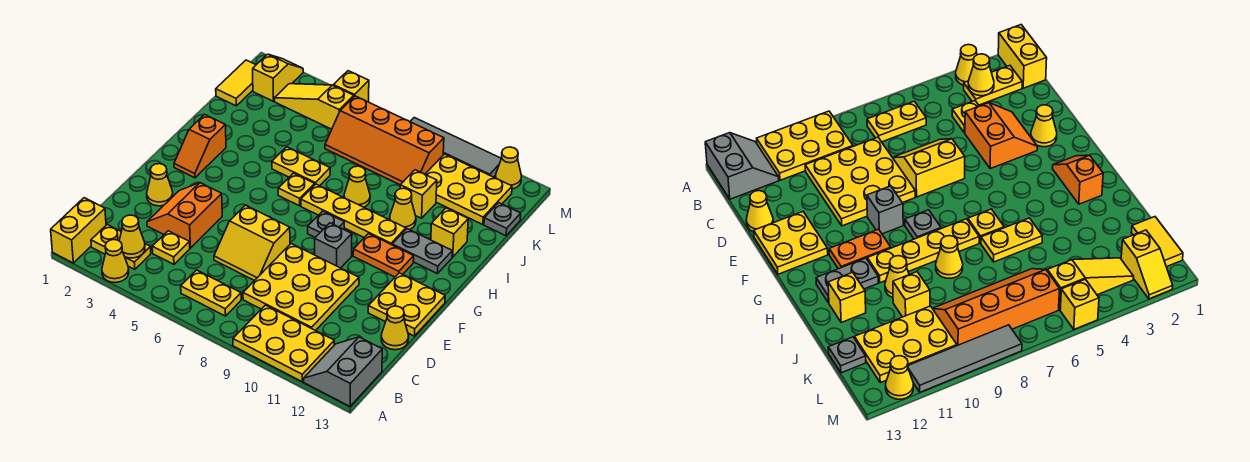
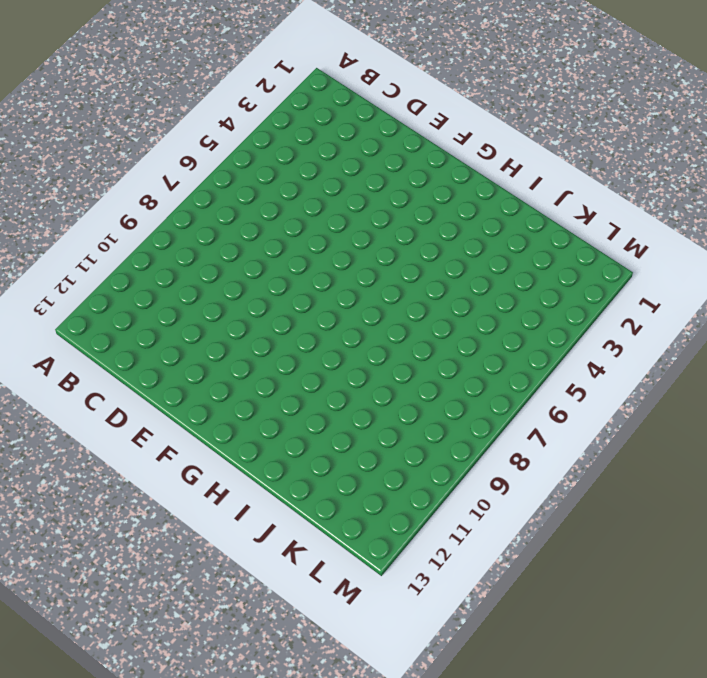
none -> yellow 1x2 brick [51,198,106,263]
none -> yellow 1x1 cone [102,240,129,283]
none -> yellow 2x3 plate [233,305,334,382]
none -> grey 2x2 slope [304,337,382,406]

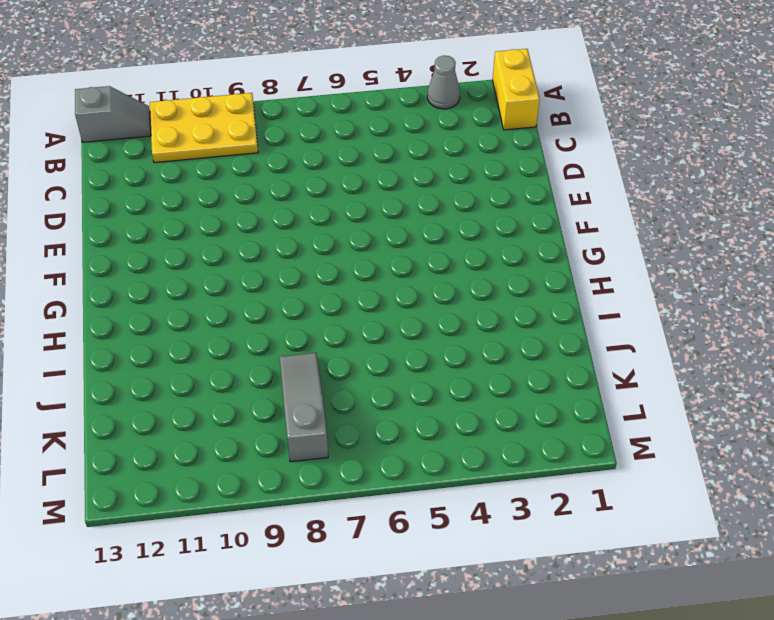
grey 1x1 cone [427,56,460,109] -> yellow 1x1 cone [102,240,129,283]
grey 1x2 slope [75,86,151,142] -> grey 2x2 slope [304,337,382,406]
grey 1x3 slope [280,353,328,462] -> orange 2x4 slope [325,96,444,185]
none -> yellow 1x2 plate [91,225,151,270]
none -> yellow 1x2 plate [181,270,241,316]
none -> yellow 1x1 plate [152,231,190,264]
none -> yellow 3x3 plate [243,244,359,331]

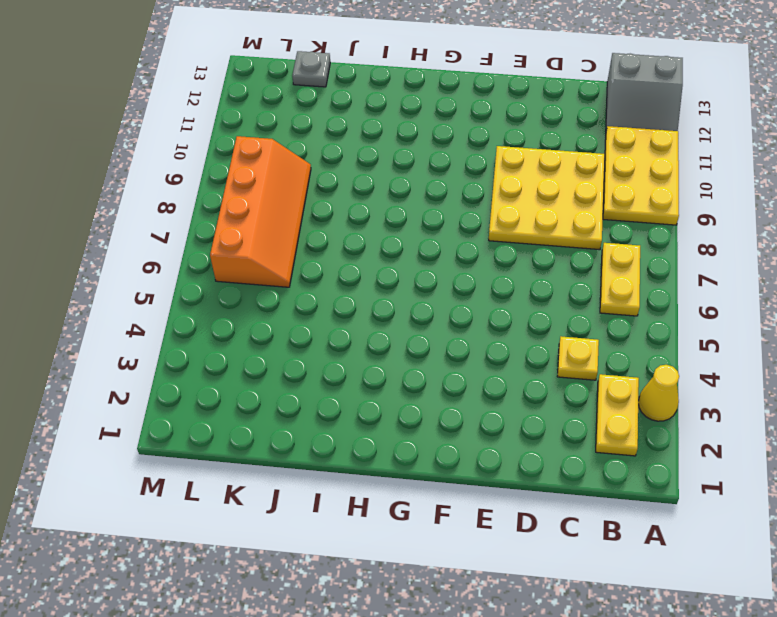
none -> yellow 1x2 brick [51,198,106,263]
none -> orange 2x2 slope [147,183,222,248]
none -> yellow 2x2 slope [214,205,290,281]
none -> yellow 1x1 cone [381,306,409,350]

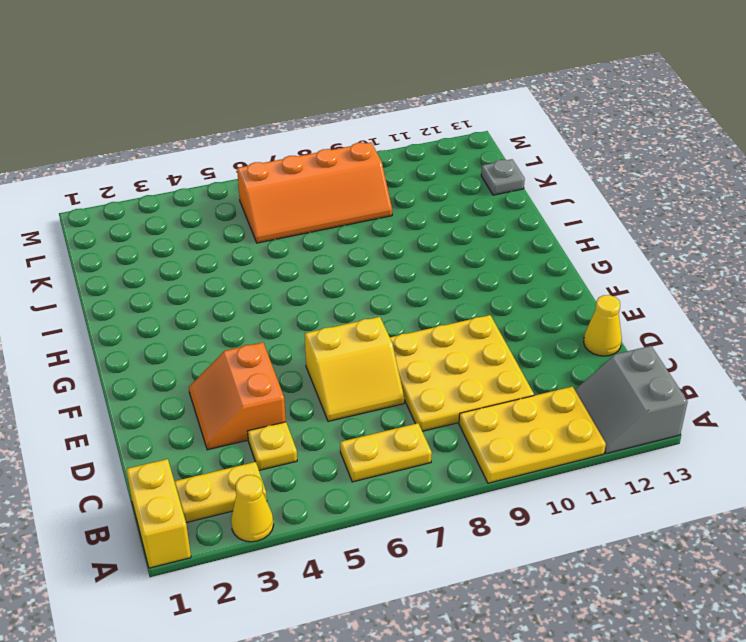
none -> yellow 1x1 cone [147,164,173,206]
none -> yellow 2x2 plate [368,273,445,336]
none -> grey 1x1 brick [315,223,352,268]
none -> orange 1x2 slope [174,115,226,178]

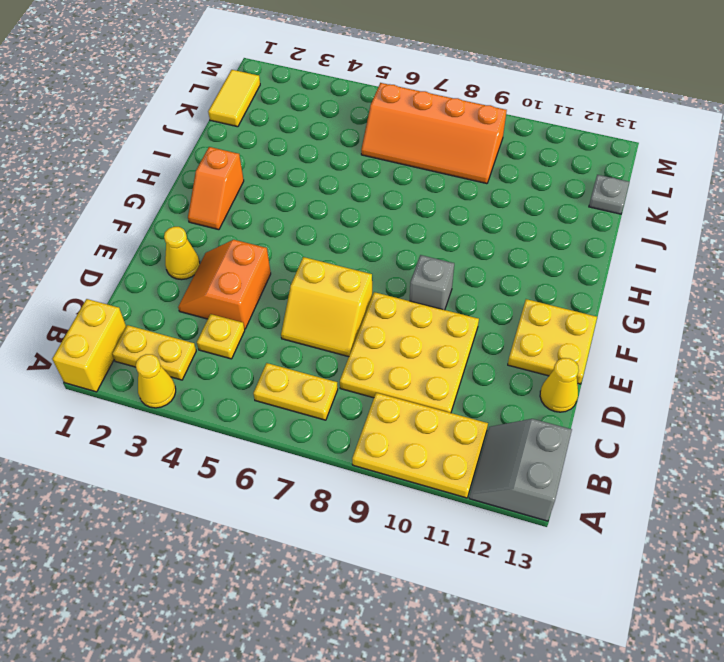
none -> grey 1x1 plate [308,211,344,237]
none -> orange 1x2 plate [353,234,414,277]
none -> yellow 1x1 plate [278,173,315,206]
none -> yellow 1x4 plate [301,184,406,245]

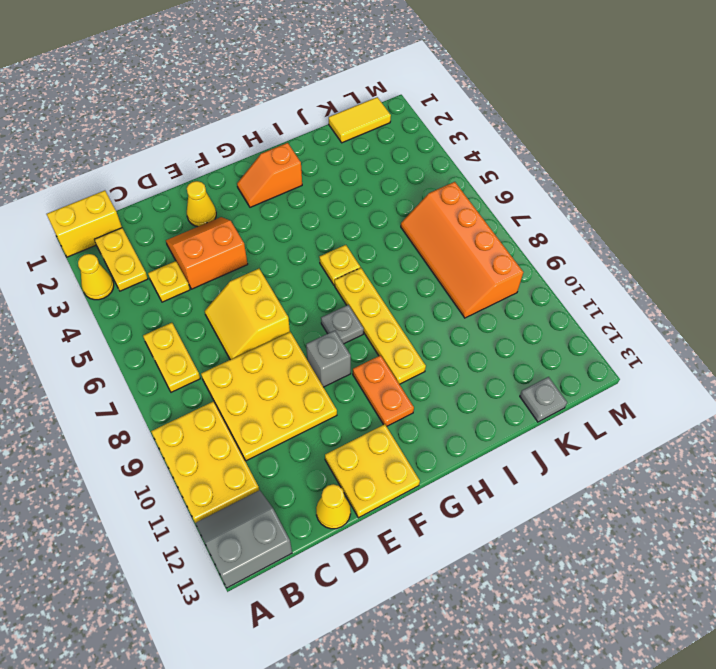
none -> grey 1x2 plate [392,229,452,274]
none -> yellow 1x2 plate [272,147,330,186]
none -> yellow 1x1 cone [344,166,370,207]
none -> yellow 1x1 cone [390,188,416,230]

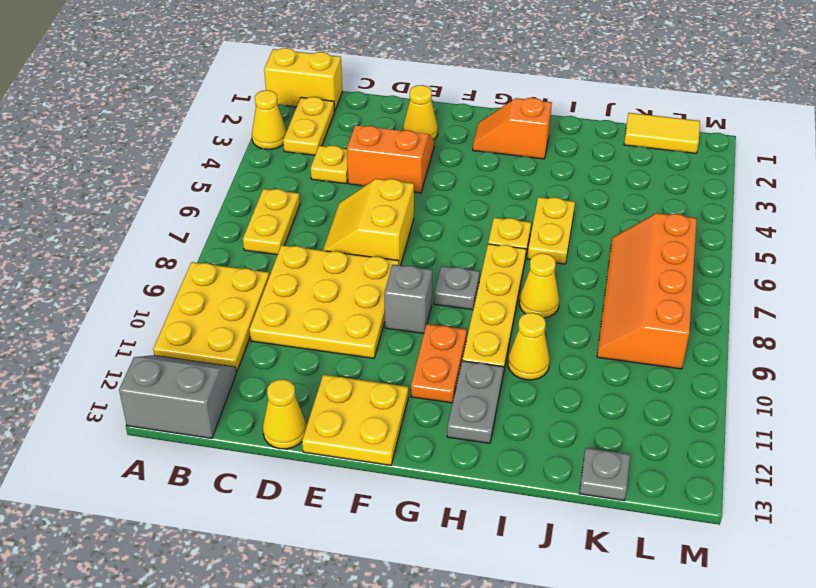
none -> yellow 1x1 brick [431,208,468,257]
none -> yellow 1x1 brick [400,170,437,218]
none -> yellow 2x3 plate [425,154,512,225]
none -> yellow 1x2 slope [253,54,303,101]

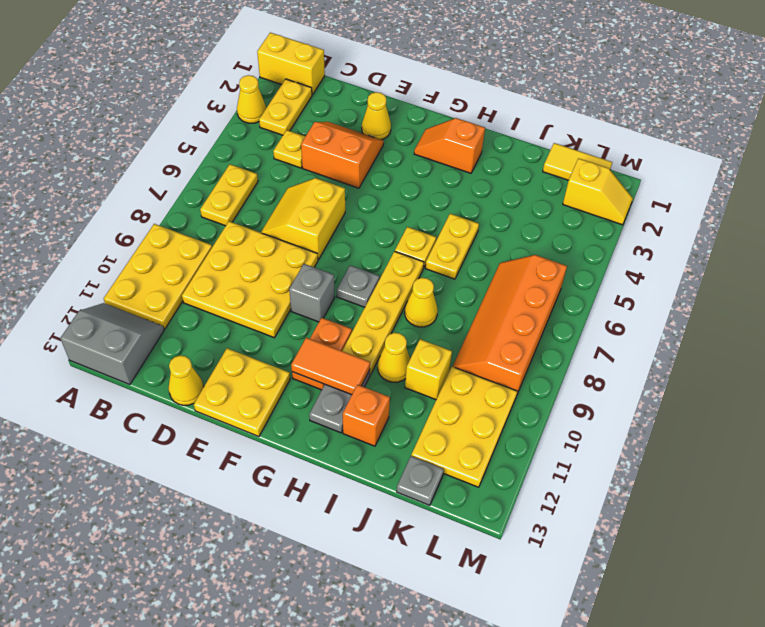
orange 1x2 tile [291,338,370,395] -> none
orange 1x1 brick [343,385,390,446] -> yellow 1x1 brick [431,208,468,257]
none -> yellow 1x3 slope [275,84,354,129]
none -> yellow 1x1 brick [334,71,369,102]
none -> grey 1x4 tile [410,118,501,177]
none -> yellow 1x1 cone [496,147,522,189]

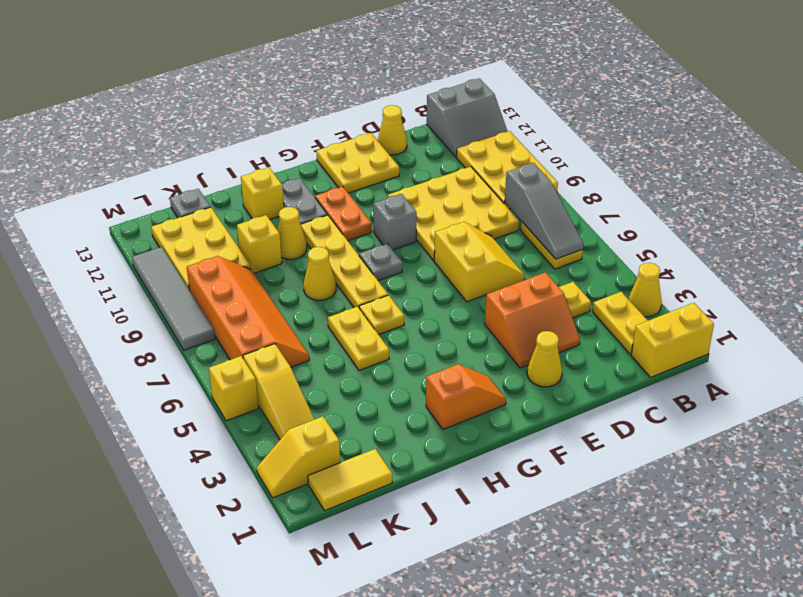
grey 1x3 slope [505,163,583,259] -> none
none -> yellow 1x1 cone [496,147,522,189]
none -> yellow 1x1 cone [119,215,145,258]

